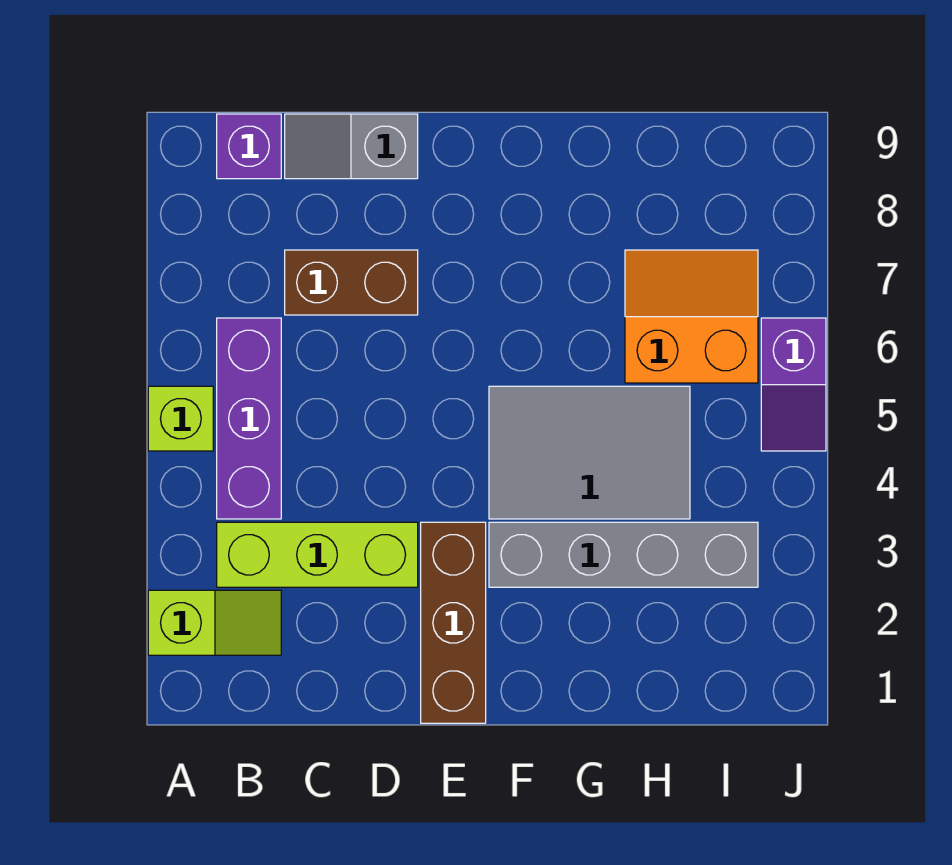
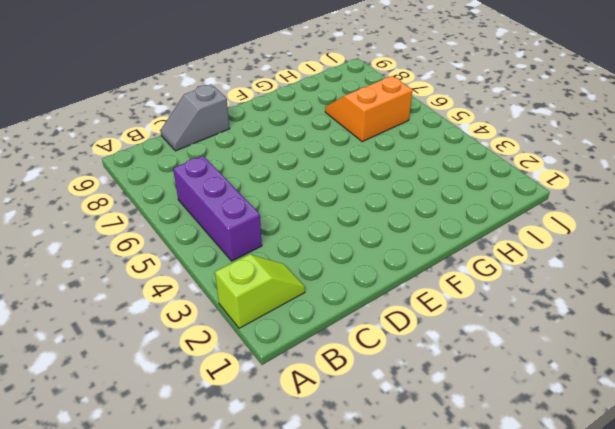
none -> lime 1x1 brick [148,386,213,451]
none -> lime 1x3 brick [217,522,418,587]
none -> purple 1x1 brick [217,114,281,179]

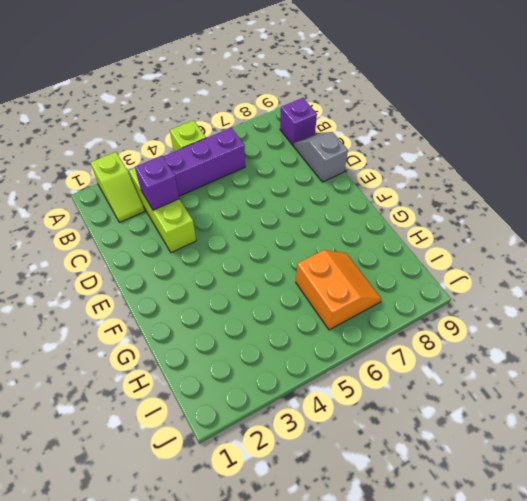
purple 1x1 brick [135,156,179,210] -> none
none -> brown 1x2 brick [285,250,418,315]
none -> brown 1x3 brick [421,522,486,723]
none -> grey 1x4 brick [489,522,758,587]

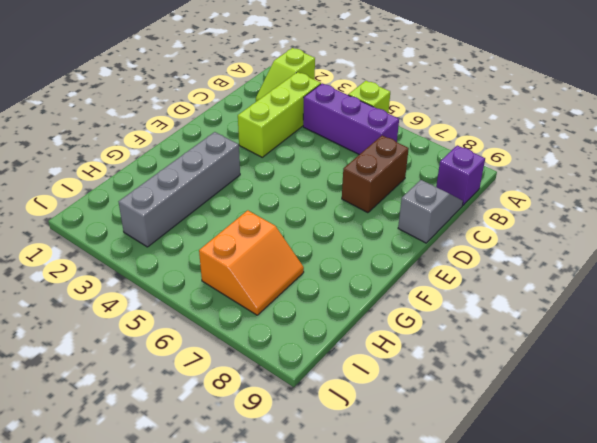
none -> brown 1x3 brick [421,522,486,723]
none -> grey 2x3 tile [489,386,690,519]
none -> purple 1x2 slope [761,318,826,451]

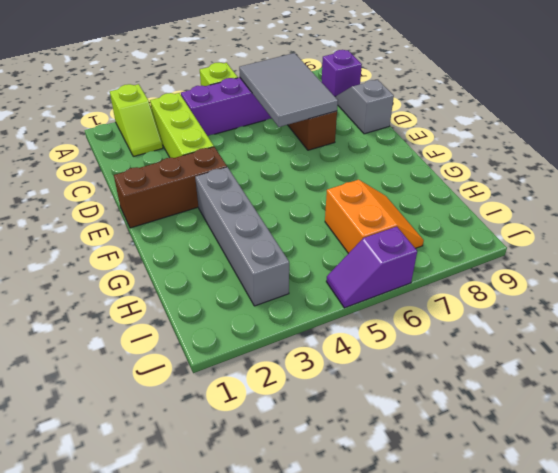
grey 2x3 tile [239,53,338,127] -> grey 2x3 tile moved to [489,386,690,519]

